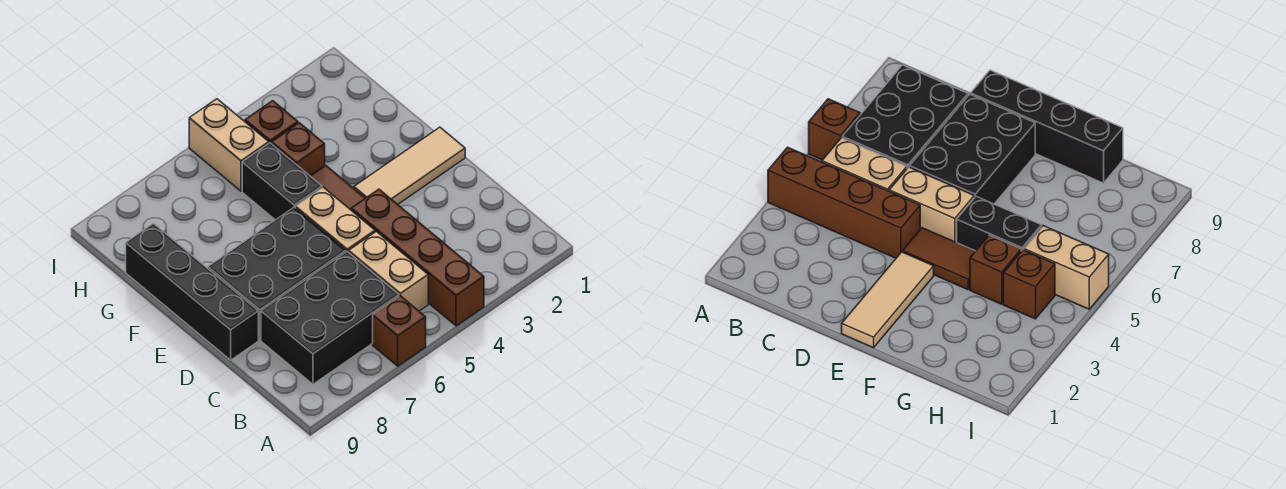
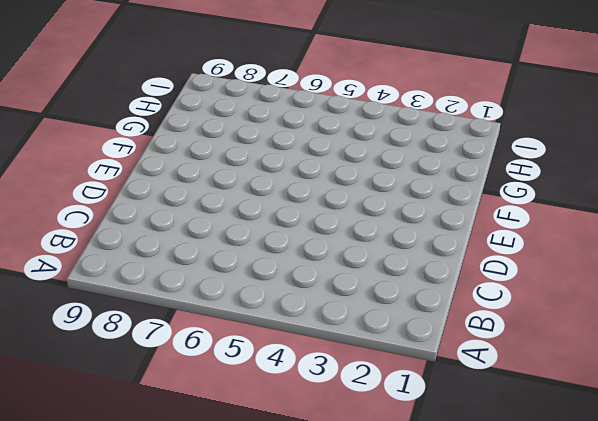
none -> brown 1x4 brick [351,189,484,326]
none -> brown 1x1 brick [373,296,426,366]
none -> tan 1x2 brick [349,231,428,311]

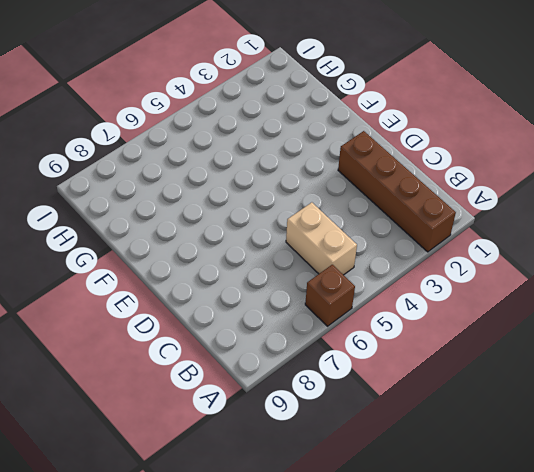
brown 1x4 brick [338,131,456,252] -> brown 1x4 brick moved to [351,189,484,326]
none -> black 2x3 brick [261,252,399,384]
none -> tan 1x2 brick [295,187,375,252]
none -> black 2x3 brick [208,208,346,340]

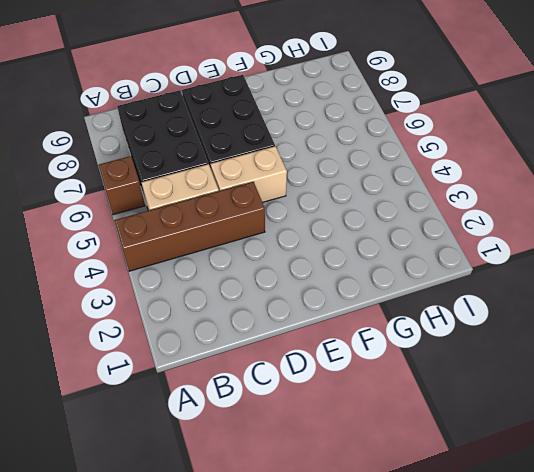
none -> black 1x4 brick [126,224,258,360]
none -> tan 1x3 tile [354,127,465,204]
none -> brown 1x2 tile [311,166,365,210]

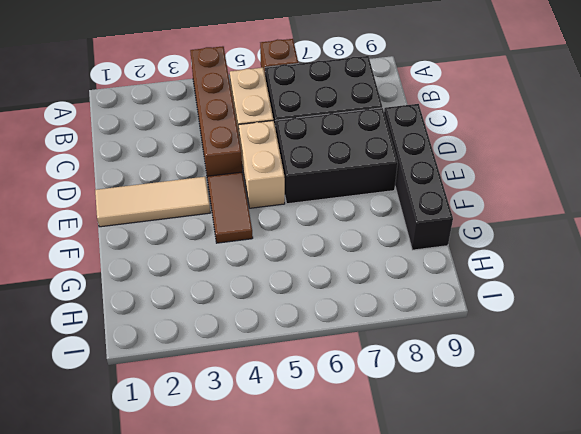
none -> black 1x2 brick [242,143,322,220]
none -> brown 1x1 brick [272,123,325,176]
none -> brown 1x1 brick [245,101,298,144]

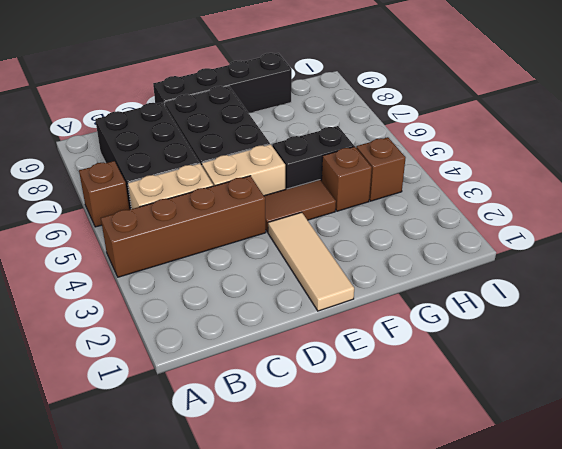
none -> tan 1x2 brick [189,99,269,191]

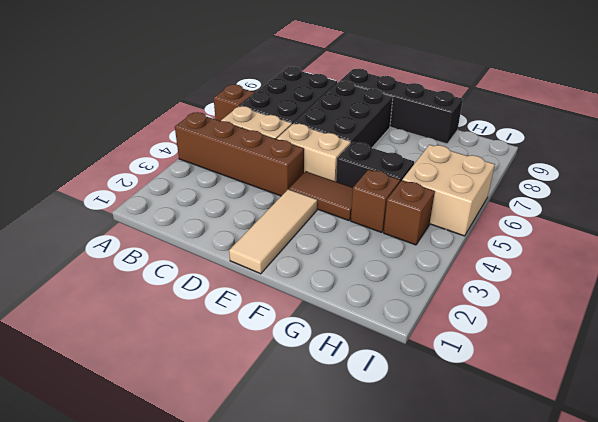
tan 2x2 brick [402,145,495,236] -> tan 1x2 brick [189,99,269,191]

